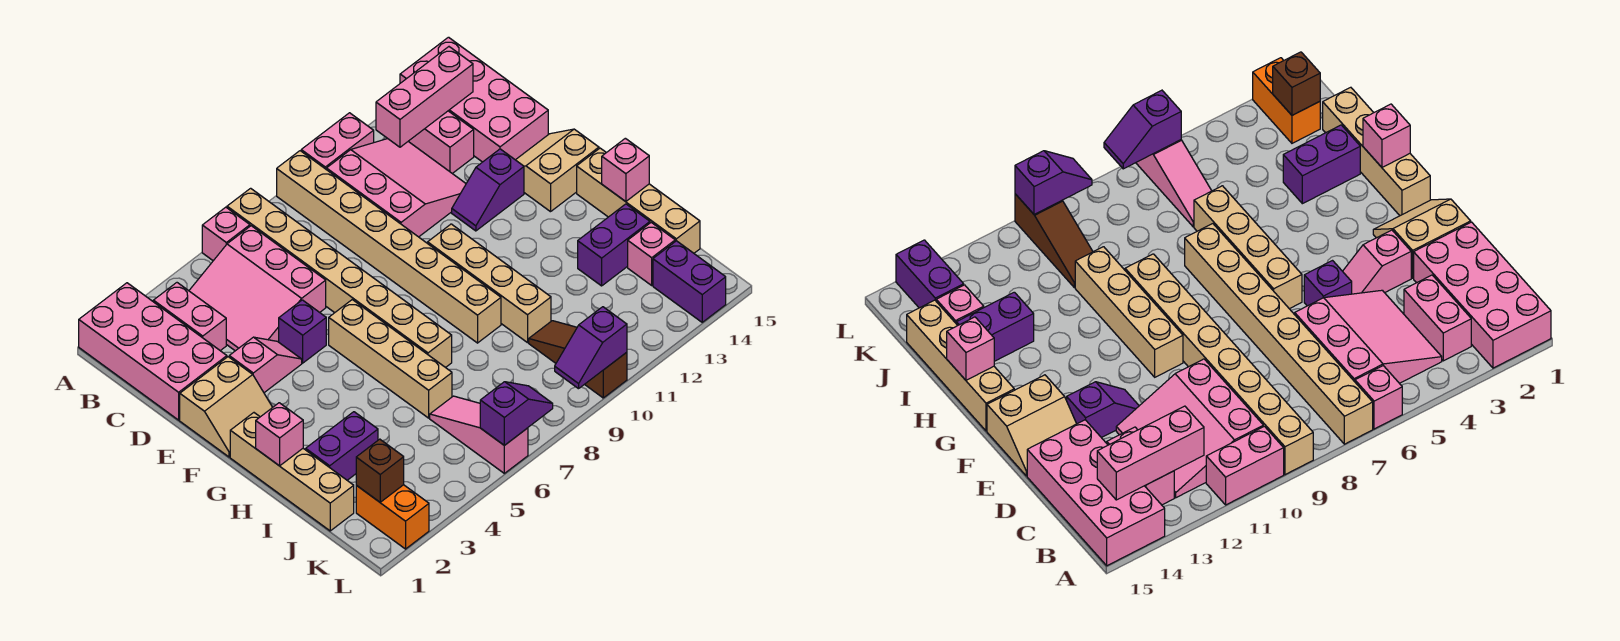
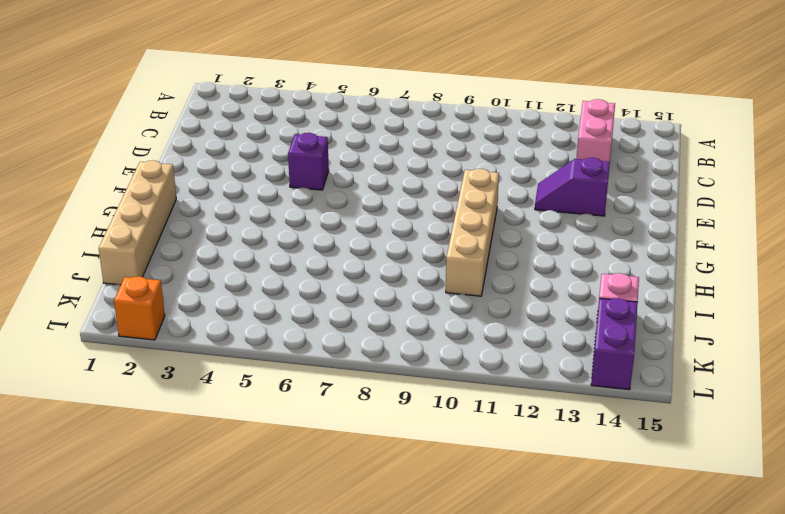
orange 1x1 brick [114,276,165,340] -> orange 1x2 brick [356,485,429,549]
none -> pink 2x4 brick [79,283,227,420]
none -> pink 1x1 brick [202,207,250,261]
none -> tan 1x8 brick [227,188,452,368]
none -> tan 1x8 brick [277,151,501,343]

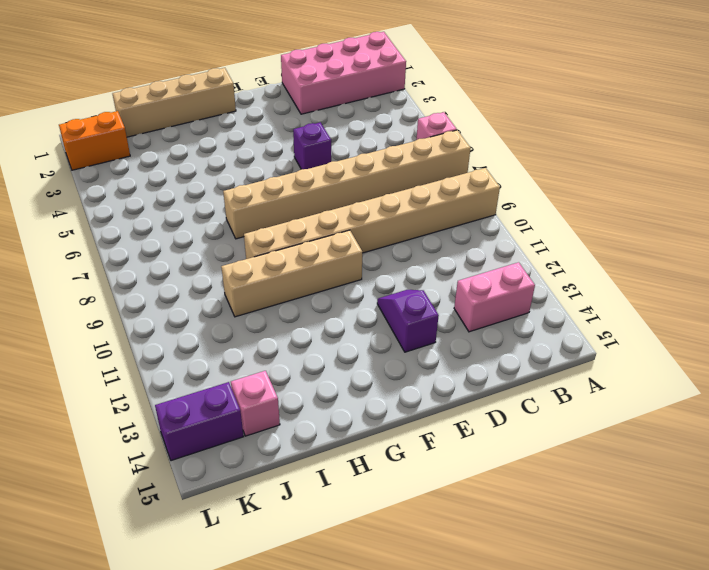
none -> pink 1x2 brick [301,113,374,170]
none -> pink 2x4 brick [400,37,548,162]
none -> pink 1x2 brick [153,283,226,351]
none -> pink 3x3 slope [189,226,326,351]

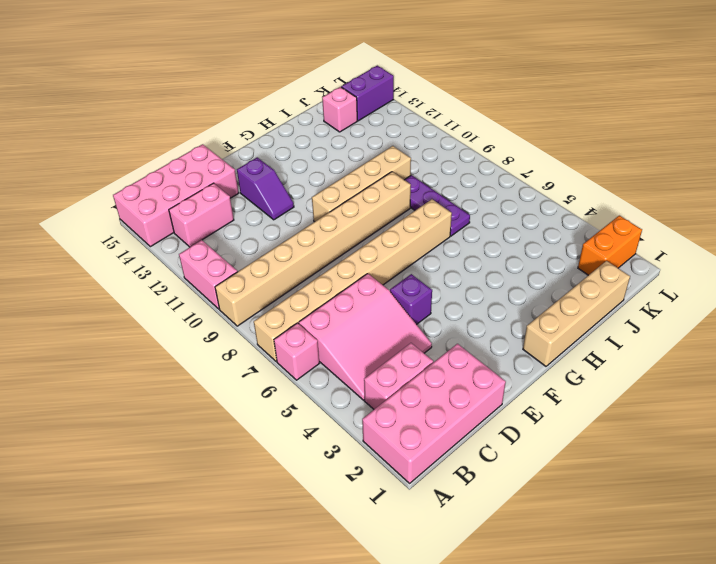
purple 1x3 plate [405,175,470,236] -> none
none -> pink 3x3 slope [327,139,466,237]
none -> tan 2x2 slope [180,357,273,457]
none -> pink 1x2 slope [229,337,302,393]
none -> tan 2x2 slope [516,129,599,212]

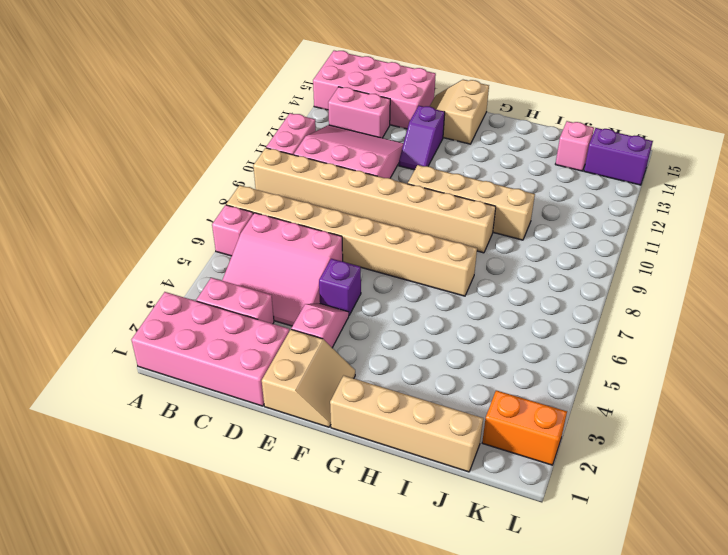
none -> tan 1x4 brick [329,300,452,418]
none -> tan 1x4 brick [577,148,700,253]
none -> purple 1x2 brick [306,412,378,480]
none -> purple 1x2 brick [578,204,650,286]

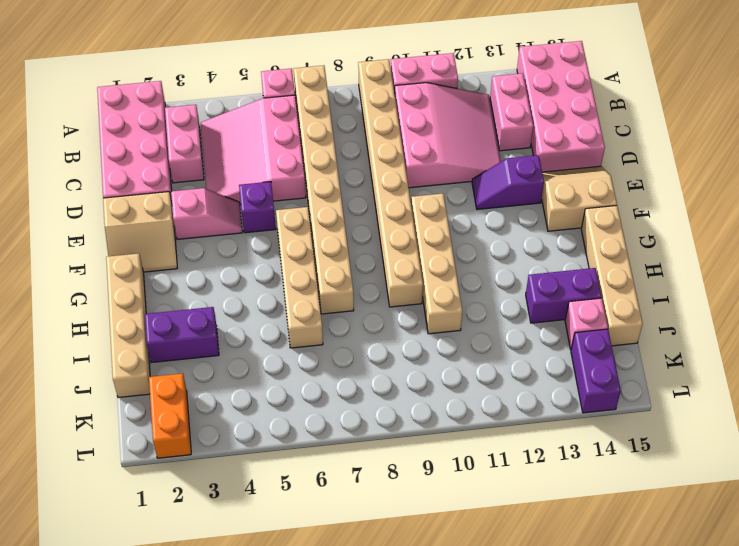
none -> pink 1x3 slope [430,396,528,473]
none -> brown 1x3 slope [529,321,627,398]
none -> pink 1x3 brick [376,47,473,147]
none -> pink 1x1 brick [256,403,303,466]

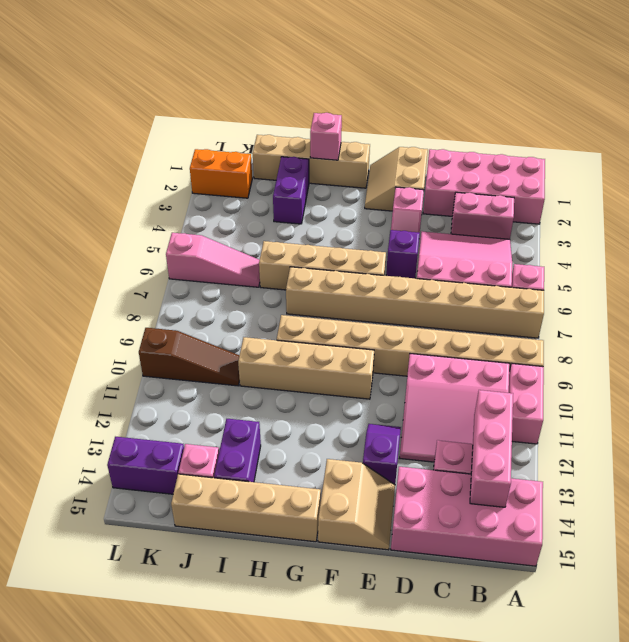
none -> pink 1x1 brick [602,138,649,202]
none -> brown 1x1 brick [356,439,404,502]
none -> purple 1x2 slope [480,382,553,445]
none -> purple 1x2 slope [555,307,627,389]

